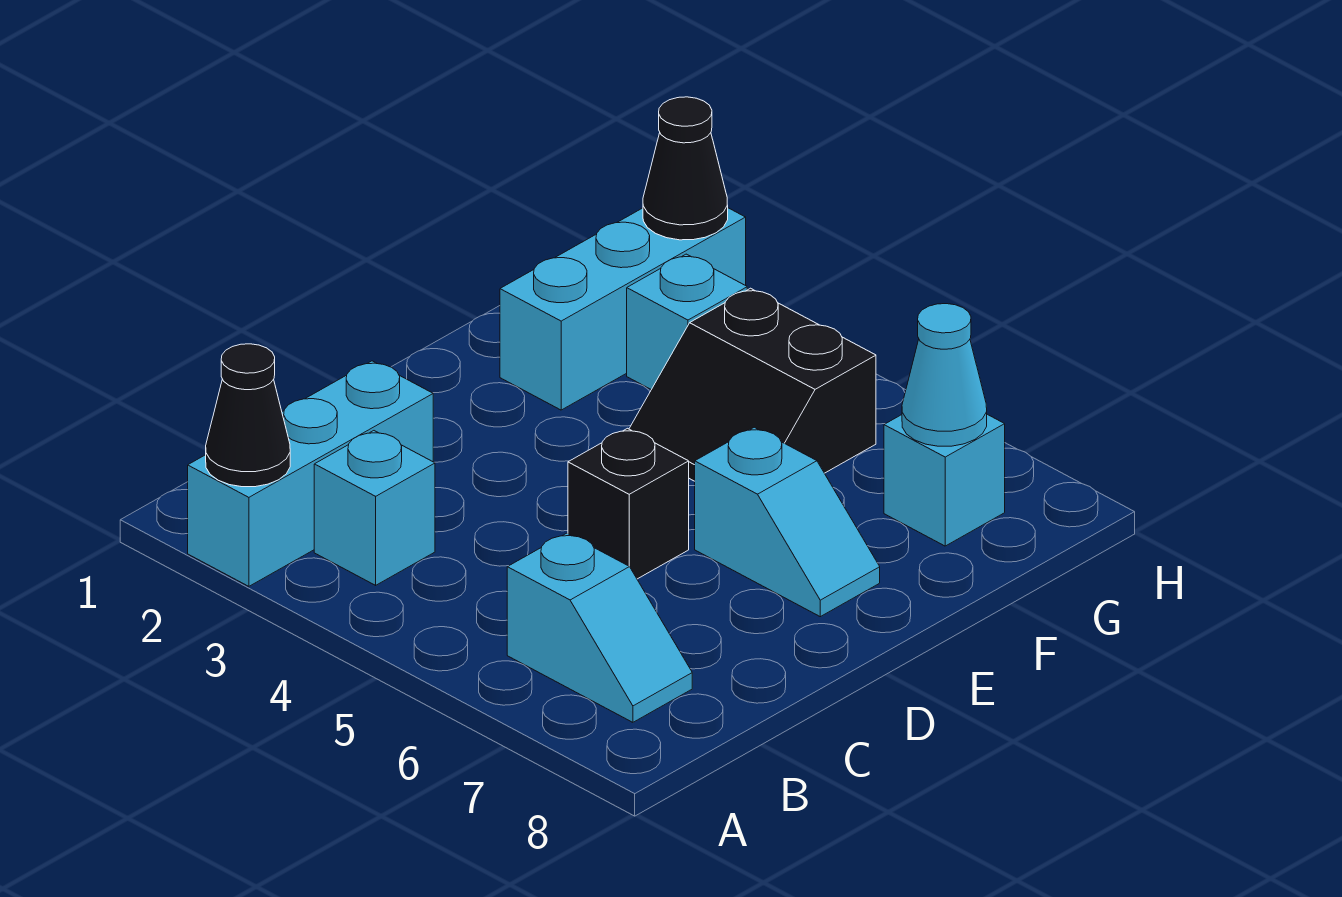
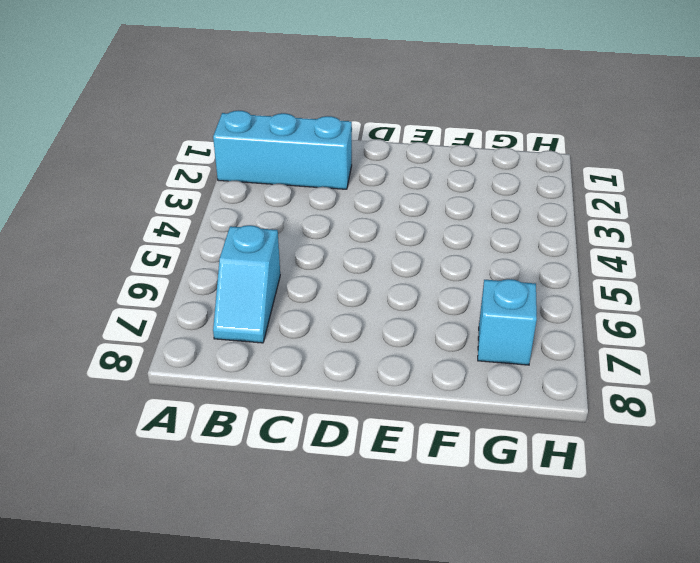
none -> cyan 1x1 brick [314,431,435,585]
none -> black 1x1 brick [568,428,689,579]
none -> cyan 1x2 slope [695,427,880,617]

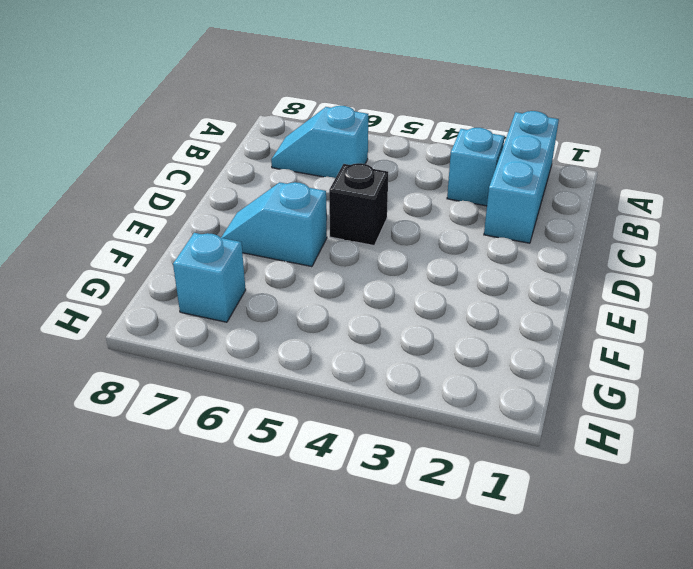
none -> cyan 1x3 brick [500,208,746,410]
none -> black 2x2 slope [629,288,876,481]
none -> cyan 1x1 brick [627,254,747,390]

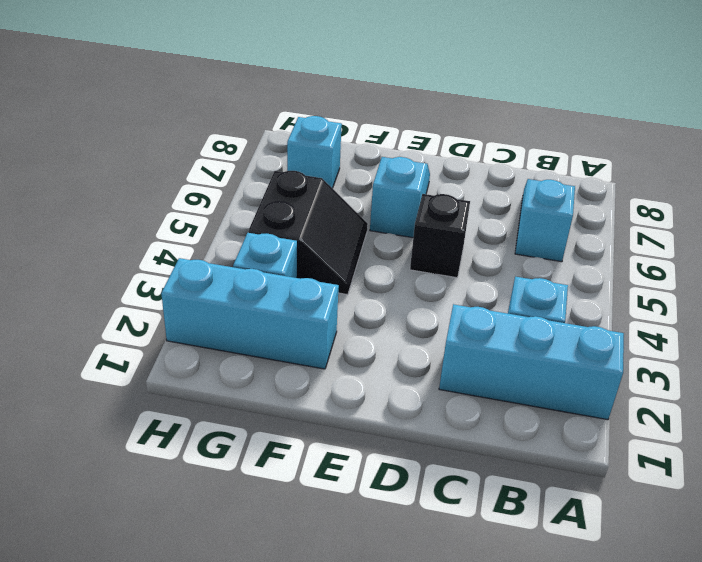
none -> black 1x1 cone [206,344,290,487]
none -> cyan 1x1 cone [902,304,987,446]
none -> black 1x1 cone [643,97,728,240]

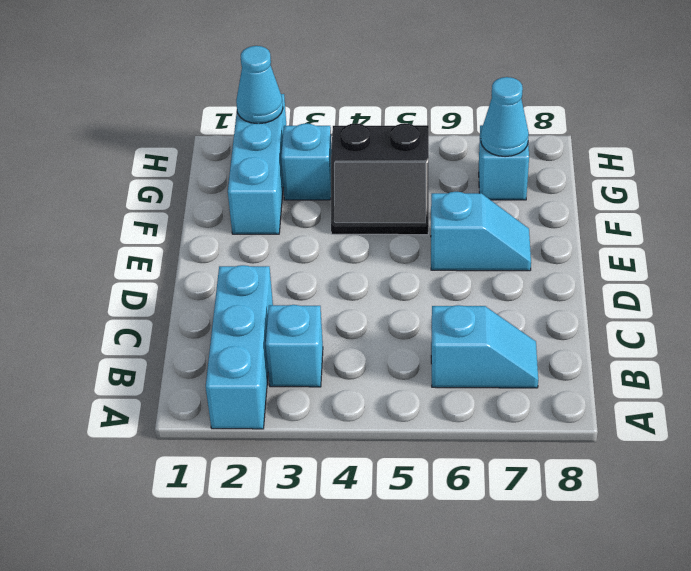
cyan 1x1 cone [236,46,283,124] -> black 1x1 cone [643,97,728,240]
none -> black 1x1 brick [568,428,689,579]
none -> black 1x1 cone [206,344,290,487]

